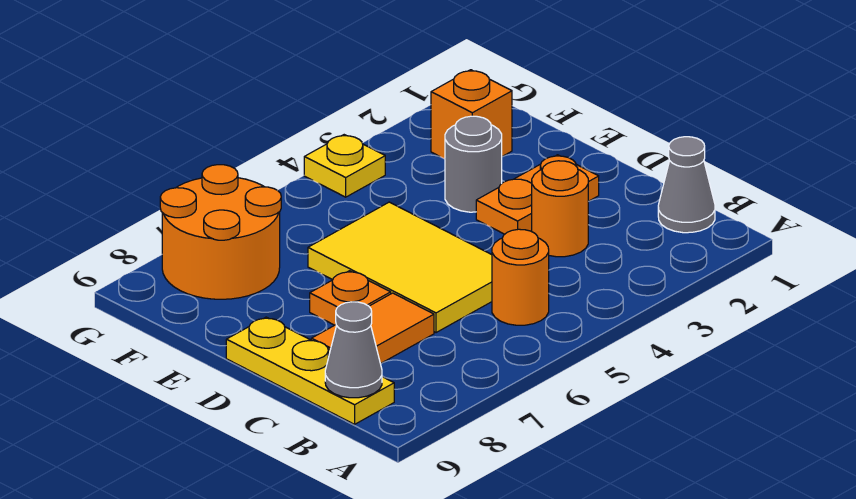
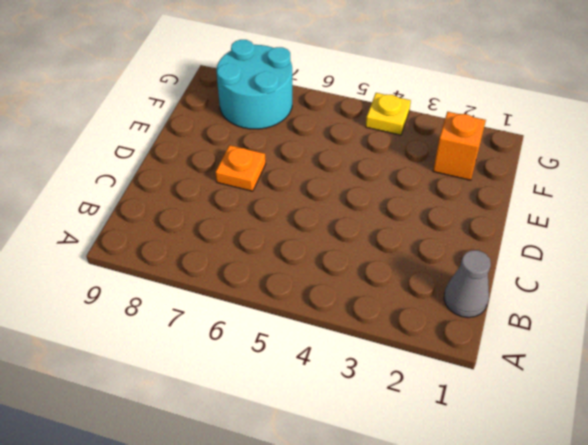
cyan 2x2 round brick [216,40,292,129] -> orange 2x2 round brick [160,165,281,299]
none -> orange 1x1 round brick [492,229,549,325]
none -> yellow 1x3 plate [226,317,394,424]
none -> orange 1x1 round brick [532,161,588,257]

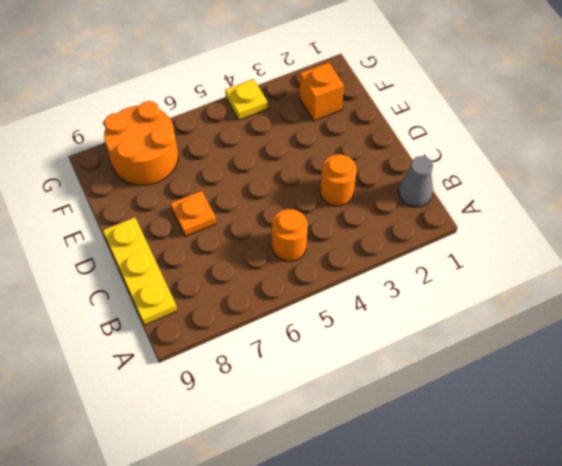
none -> yellow 2x3 tile [308,202,492,333]
none -> orange 1x2 tile [311,293,434,364]
none -> orange 1x2 plate [476,155,599,234]

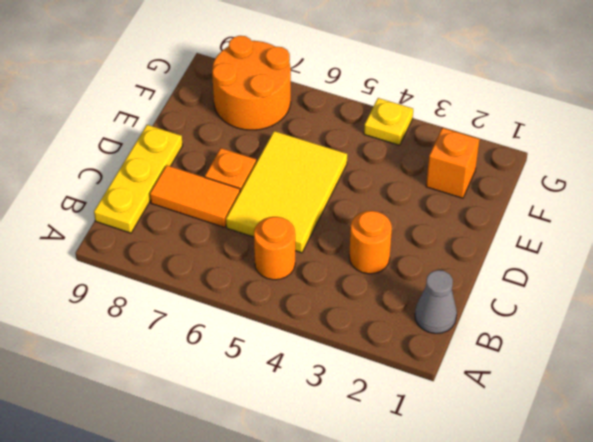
none -> orange 1x2 plate [476,155,599,234]
none -> grey 1x1 round brick [445,116,502,212]
none -> grey 1x1 cone [325,302,382,398]

